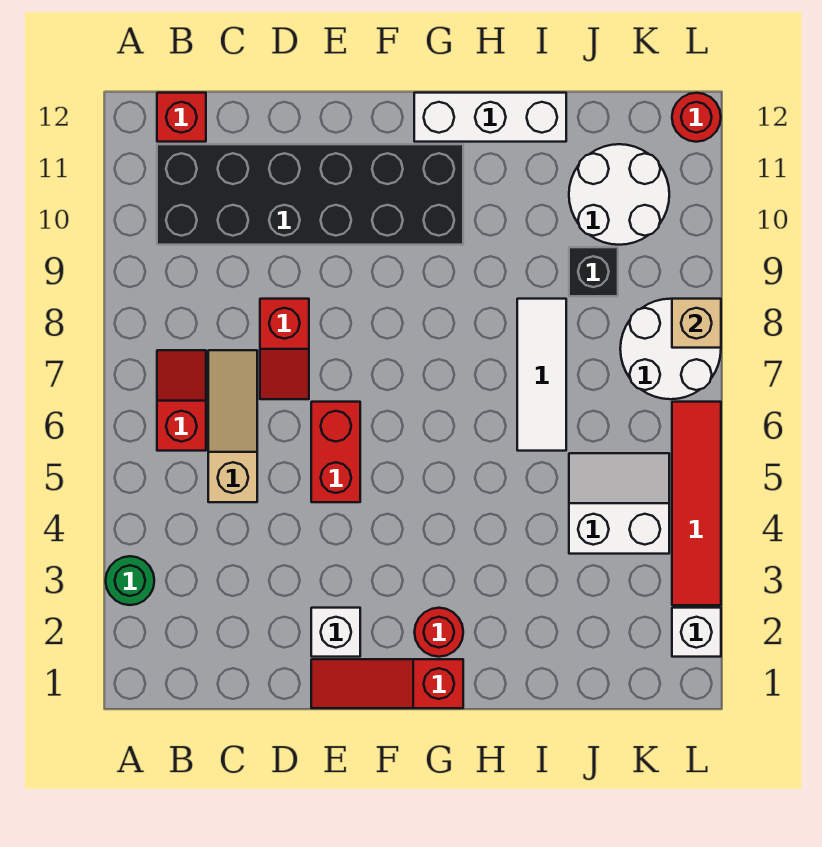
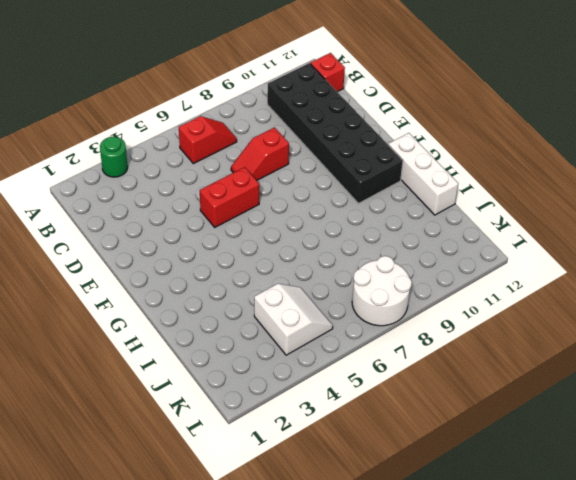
none -> tan 1x3 slope [208,350,257,502]
none -> red 1x3 slope [311,659,463,708]
none -> white 1x1 brick [311,608,360,657]

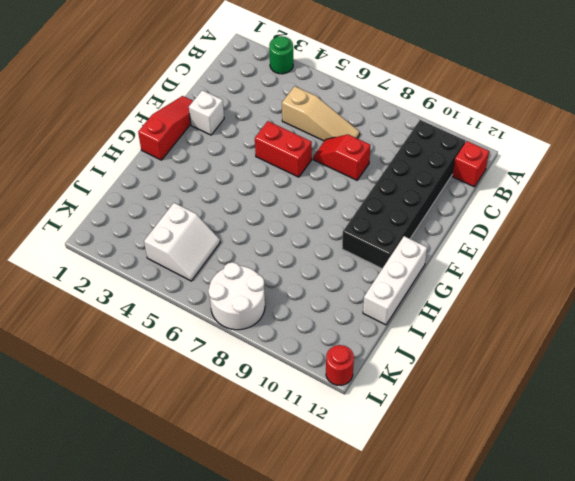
none -> red 1x2 slope [157,350,206,451]
none -> red 1x1 round brick [414,608,463,657]
none -> white 1x3 tile [517,299,566,451]

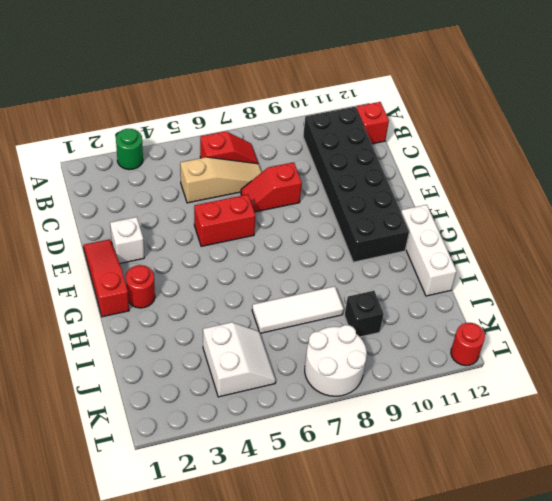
none -> white 2x2 round brick [569,144,669,245]
none -> white 1x1 brick [672,608,721,657]
none -> red 1x4 tile [672,402,721,605]

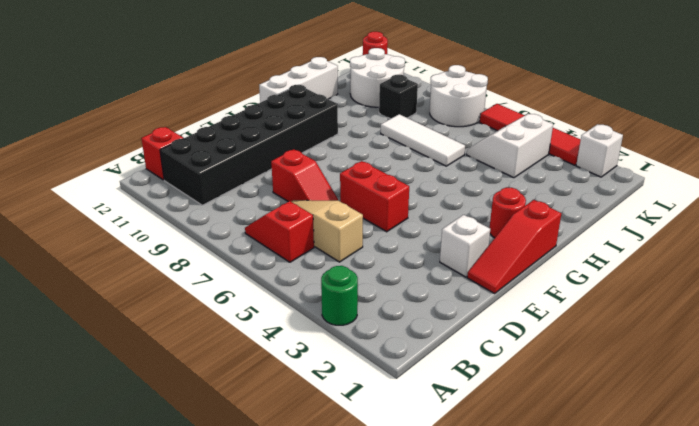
none -> tan 1x1 brick [672,299,721,348]

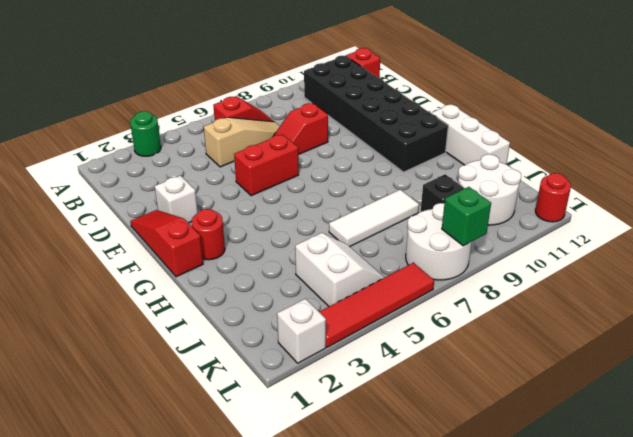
green 1x1 brick [442,187,491,246] -> tan 1x1 brick [672,299,721,348]

